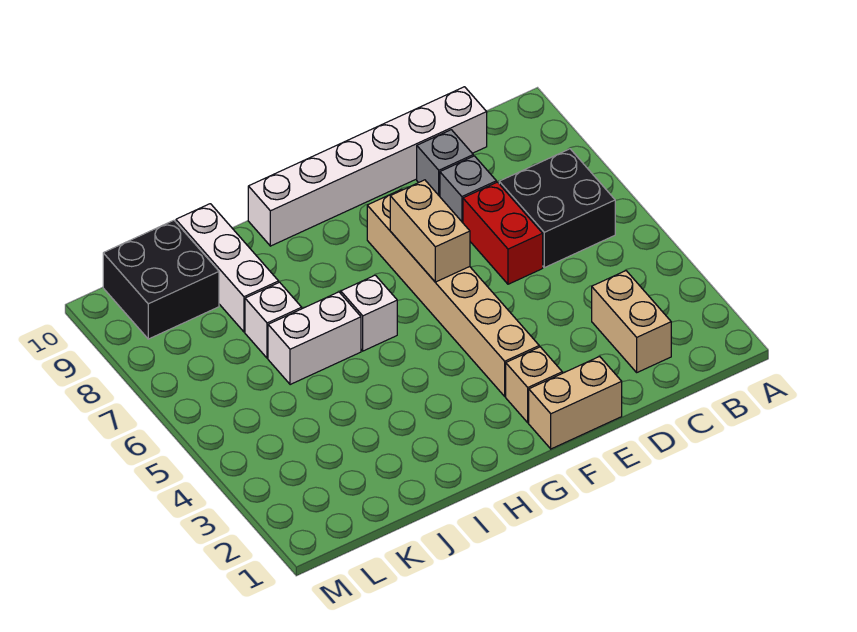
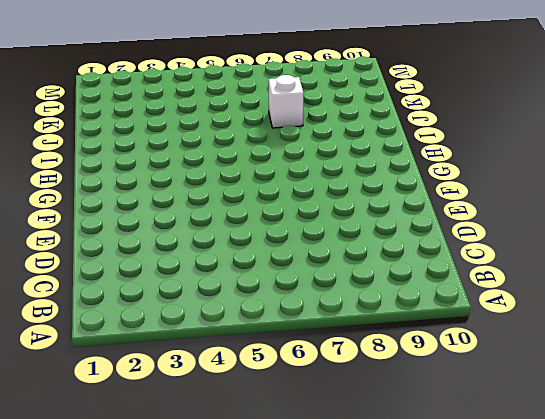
none -> black 2x2 brick [499,149,615,268]
none -> tan 1x2 brick [592,271,671,372]
none -> white 1x6 brick [248,87,487,246]

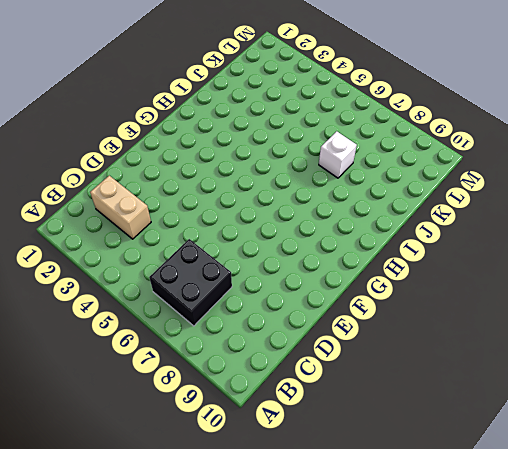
none -> white 1x6 brick [248,87,487,246]
none -> red 1x2 brick [463,182,543,284]
none -> grey 1x1 brick [440,156,496,223]

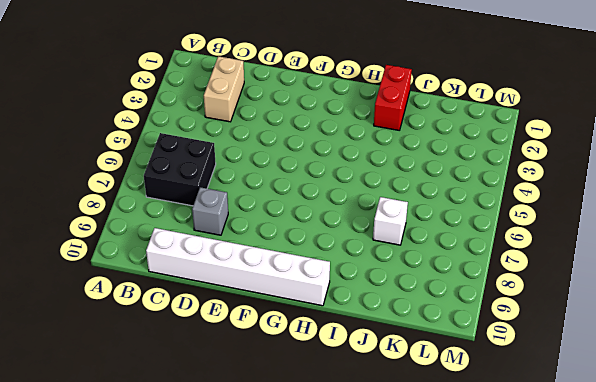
red 1x2 brick [374,65,412,130] -> red 1x2 brick moved to [463,182,543,284]
none -> grey 1x1 brick [417,130,473,196]
none -> tan 1x2 brick [529,356,622,449]
none -> tan 1x1 brick [506,347,562,423]

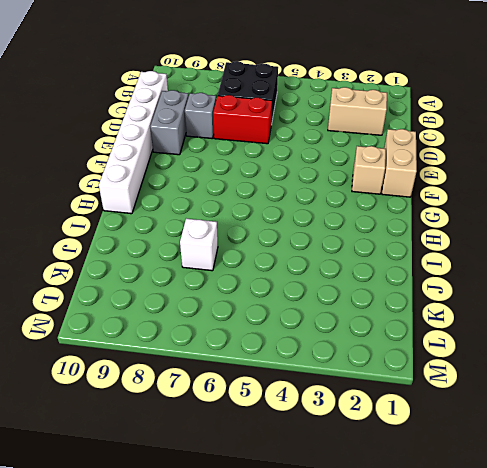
grey 1x2 brick [150,90,189,155] -> grey 1x1 brick [417,130,473,196]
none -> tan 1x6 brick [367,189,539,396]
none -> white 1x1 brick [341,275,397,351]
none -> white 1x2 brick [268,292,361,385]

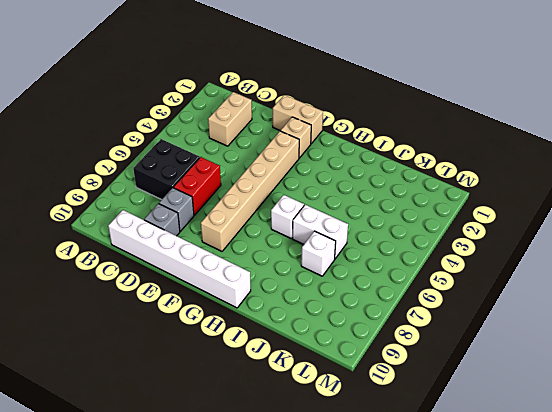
none -> white 1x3 brick [176,204,279,332]
none -> black 2x2 brick [103,220,219,339]
none -> tan 1x2 brick [390,180,470,282]

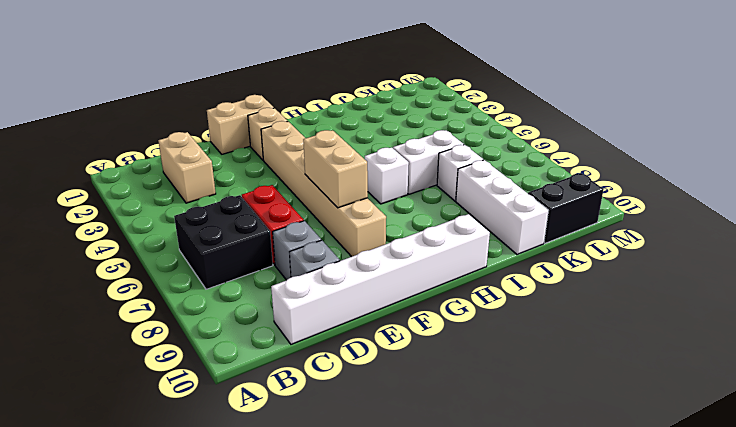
black 1x2 brick [528,173,604,243] -> black 2x2 brick [103,220,219,339]

